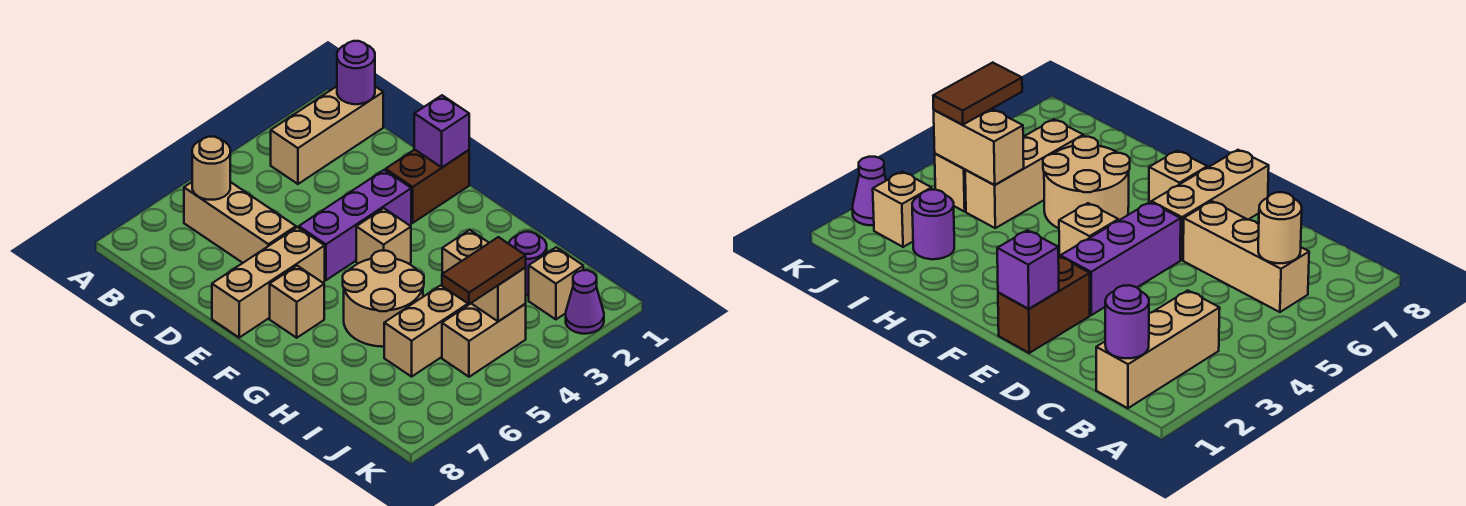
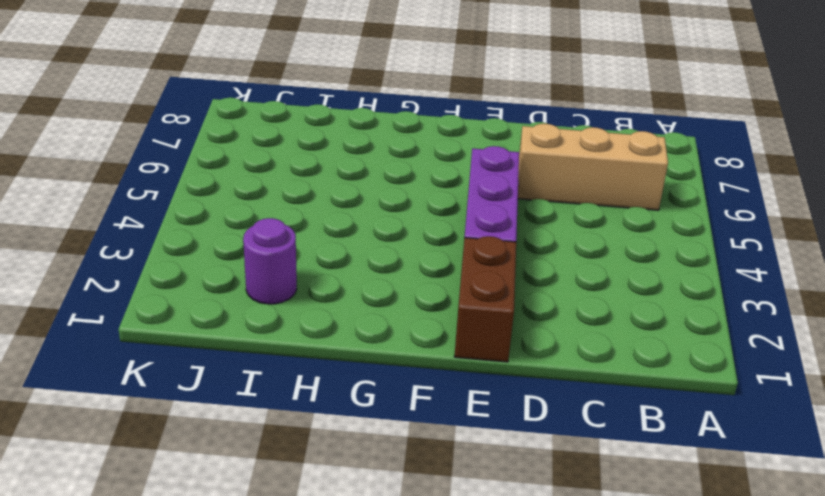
none -> tan 1x3 brick [271,86,383,184]
none -> tan 1x3 brick [212,227,325,337]
none -> tan 1x1 brick [356,208,411,264]

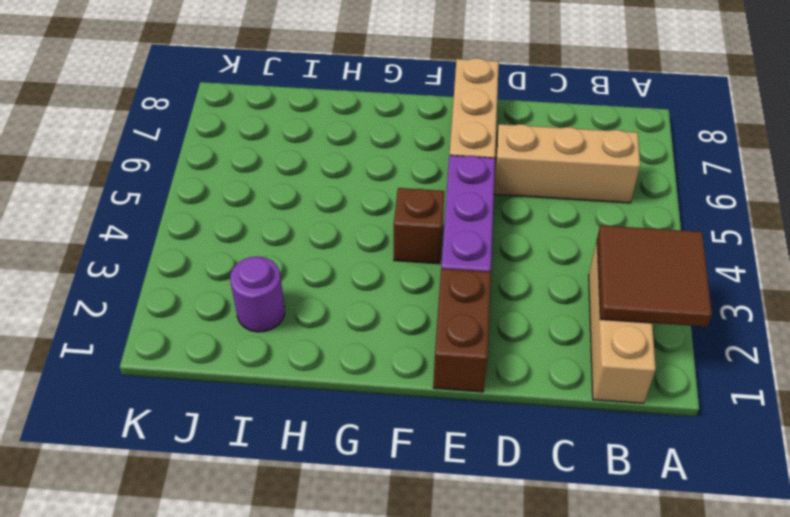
brown 2x2 tile [597,225,712,327] -> none
brown 1x1 brick [394,188,444,264] -> tan 1x1 brick [356,208,411,264]
none -> tan 1x1 brick [270,266,324,338]
none -> tan 2x2 round brick [343,251,424,347]
none -> tan 1x3 brick [384,285,469,377]

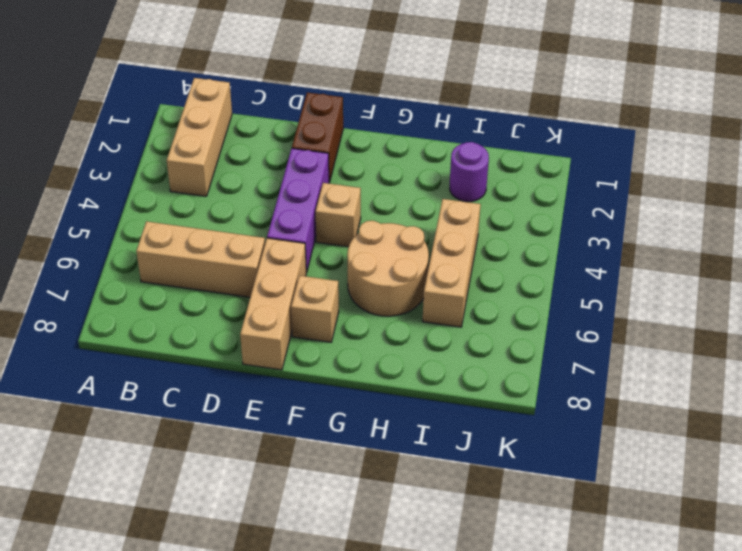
none -> tan 1x1 brick [529,247,583,319]
none -> tan 1x2 brick [442,304,526,377]
none -> purple 1x1 cone [566,270,604,334]

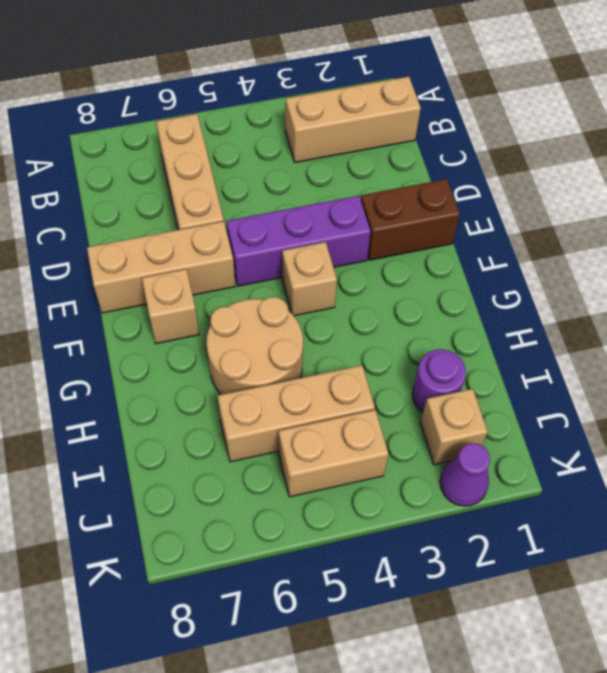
none -> purple 1x1 round brick [337,41,375,104]
none -> tan 1x1 round brick [192,137,230,200]
none -> purple 1x1 brick [414,95,469,167]

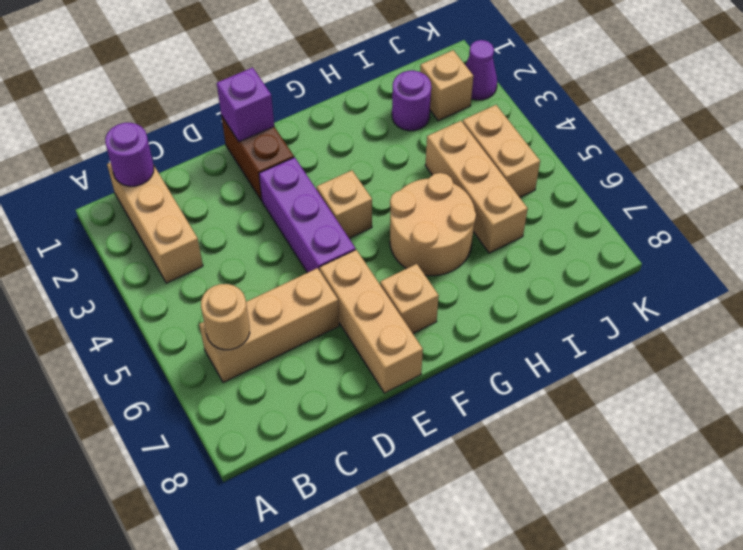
none -> tan 1x2 brick [442,230,526,321]
none -> brown 1x2 tile [442,237,526,304]

